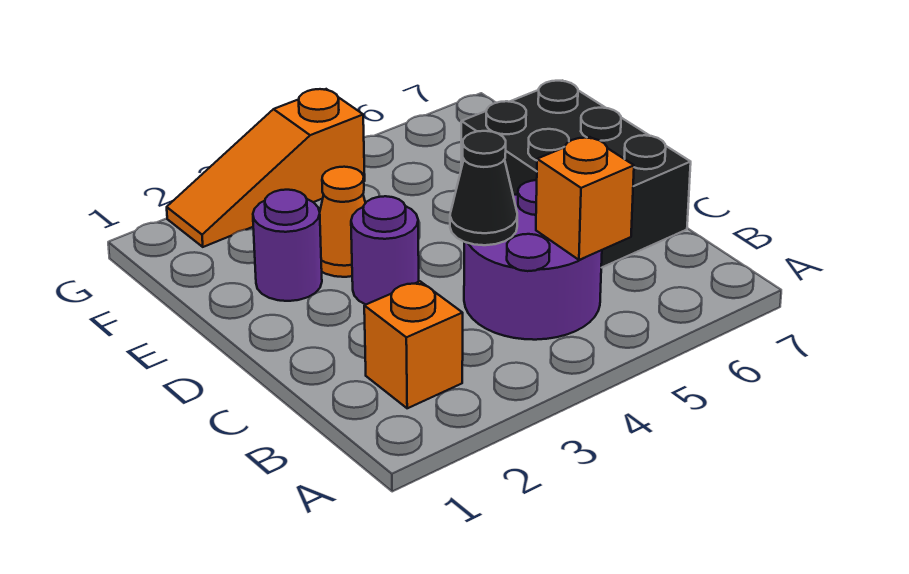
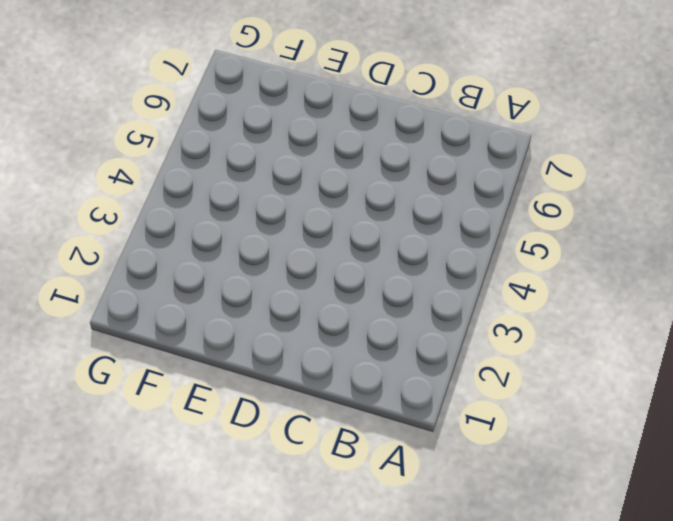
none -> orange 1x1 brick [364,281,463,408]
none -> purple 2x2 round brick [464,180,602,340]

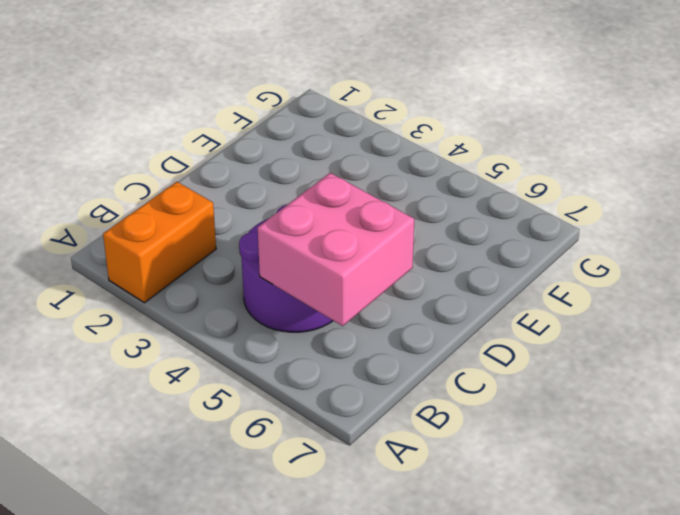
orange 1x2 brick [103,182,216,303] -> orange 1x1 brick [364,281,463,408]
pink 2x2 brick [258,173,414,326] -> orange 1x1 brick [536,137,634,260]
none -> black 2x3 brick [461,80,691,268]
none -> purple 1x1 round brick [351,196,419,304]

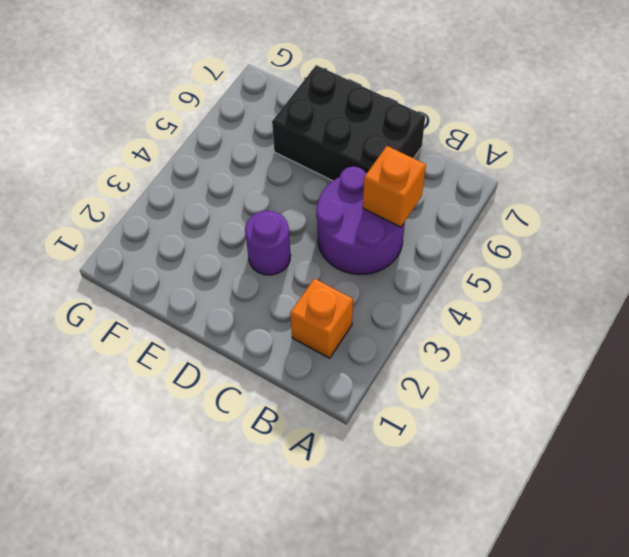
none -> purple 1x1 round brick [253,190,322,301]
none -> orange 1x1 cone [320,167,365,277]

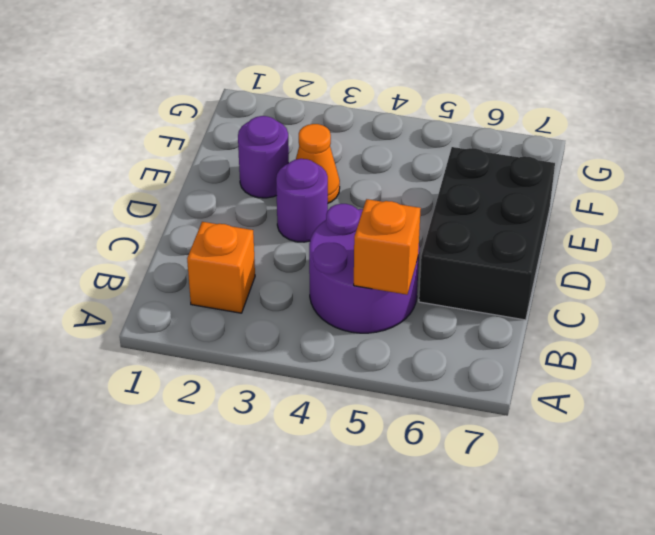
none -> orange 1x3 slope [167,89,365,247]
none -> black 1x1 cone [450,131,517,245]

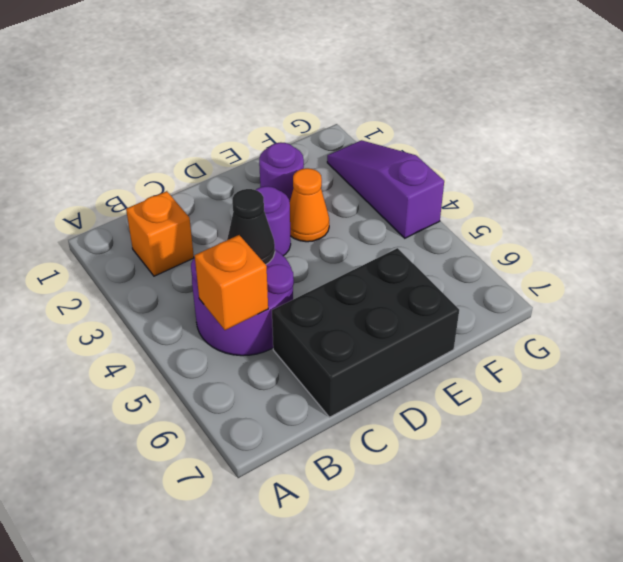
purple 1x3 slope [327,140,444,238] -> orange 1x3 slope [167,89,365,247]

